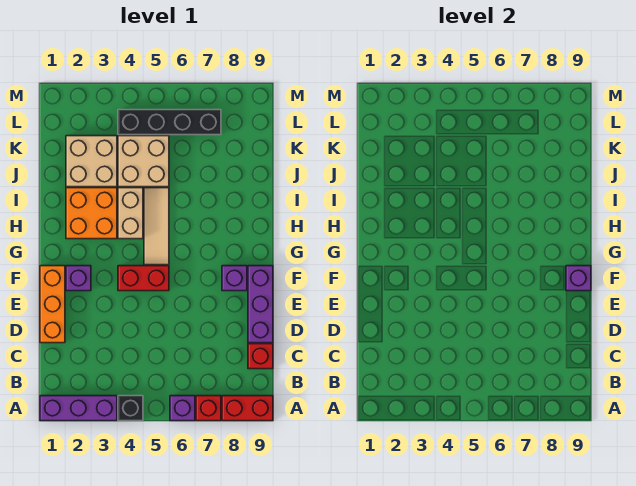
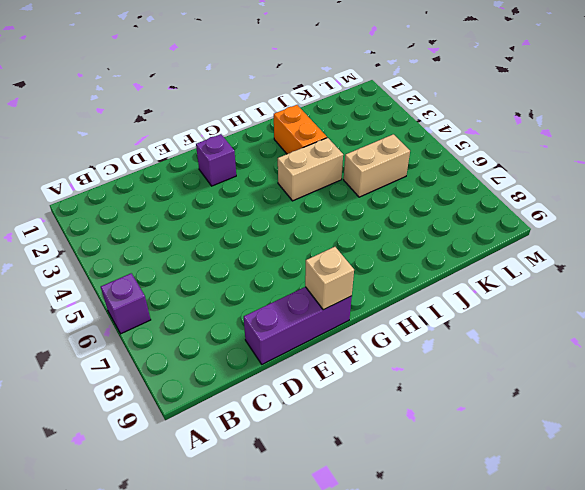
tan 1x1 brick [305,247,354,310] -> purple 1x1 brick [566,266,591,291]
orange 1x2 brick [274,105,327,154] -> orange 2x2 brick [66,188,117,239]
tan 1x2 brick [344,134,410,197] -> tan 2x2 brick [118,136,169,187]
none -> purple 1x3 brick [40,396,117,421]
none -> black 1x1 brick [118,396,143,421]
none -> red 1x1 brick [196,396,221,421]

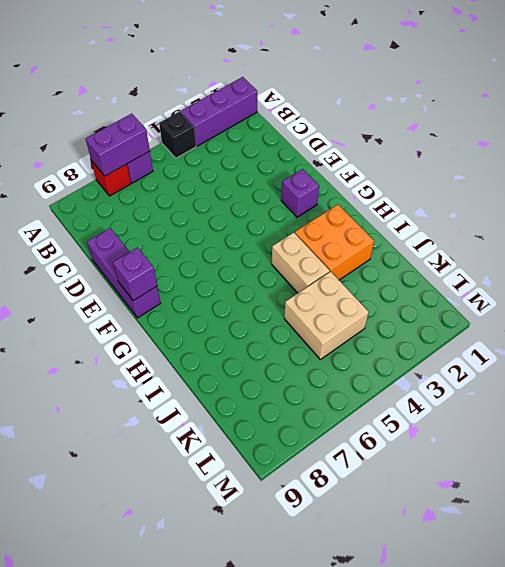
purple 1x2 brick [86,114,150,176] -> none
none -> red 1x2 brick [222,396,273,421]
none -> red 1x1 brick [248,344,273,369]
none -> orange 1x3 brick [40,266,65,343]

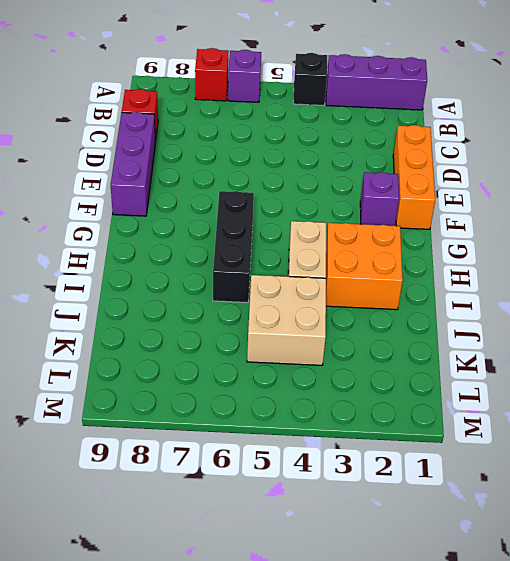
black 1x3 brick [213,191,254,303] -> none
none -> red 1x2 brick [222,396,273,421]
none -> red 1x2 brick [118,266,169,291]
none -> purple 1x1 brick [222,266,247,291]

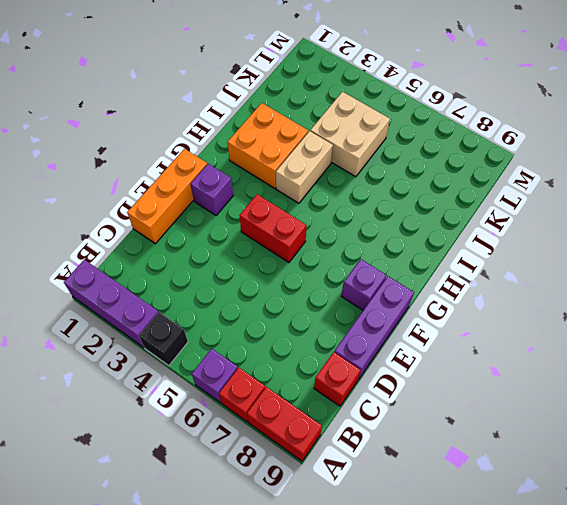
none -> tan 1x3 tile [144,188,169,265]
none -> tan 2x2 brick [66,136,117,187]
none -> black 1x4 brick [118,110,221,135]

